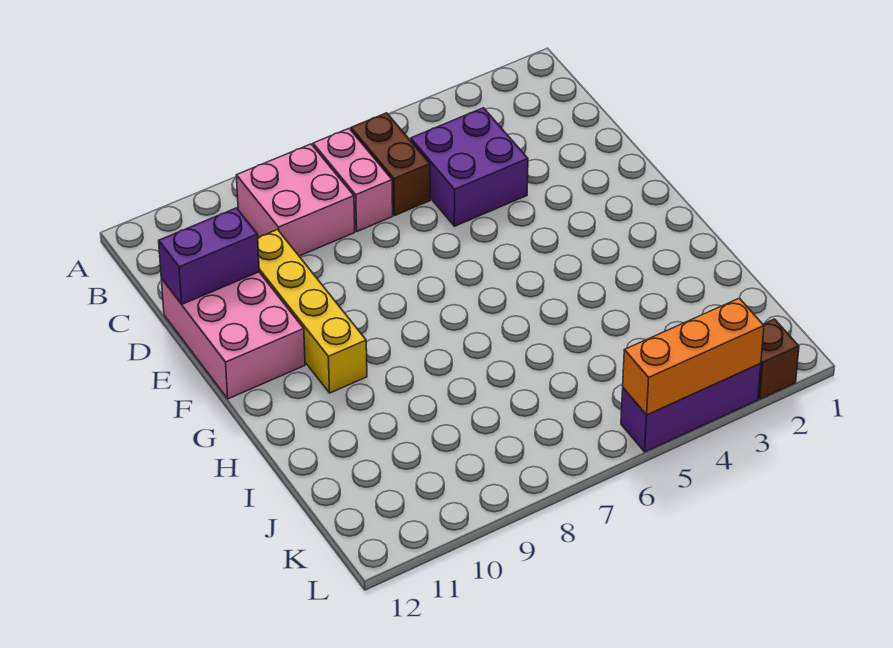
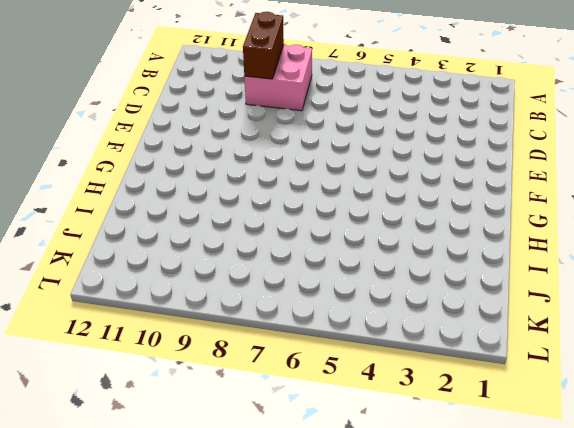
brown 1x2 brick [243,12,284,79] -> brown 1x2 brick moved to [351,113,430,216]
none -> pink 1x2 brick [313,129,393,231]
none -> purple 2x2 brick [410,108,528,226]

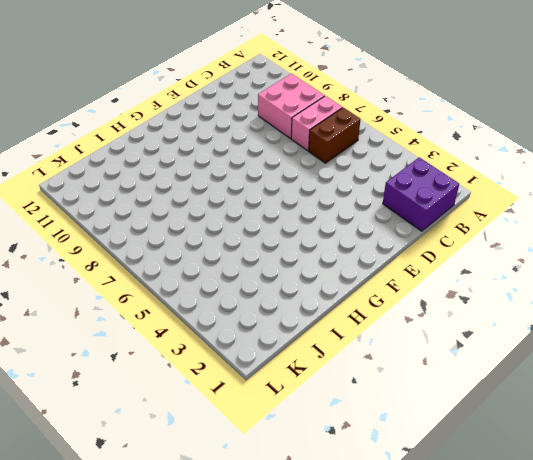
purple 2x2 brick [383,157,459,231] -> purple 2x2 brick moved to [410,108,528,226]
none -> yellow 1x4 brick [258,230,367,393]
none -> pink 2x3 brick [161,272,305,399]

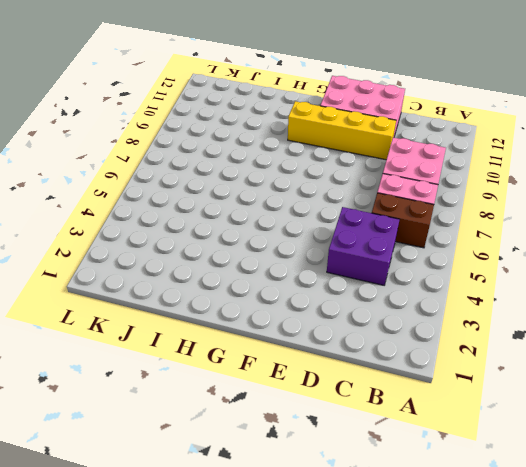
none -> brown 1x1 brick [758,319,799,399]
none -> purple 1x3 brick [621,363,761,452]

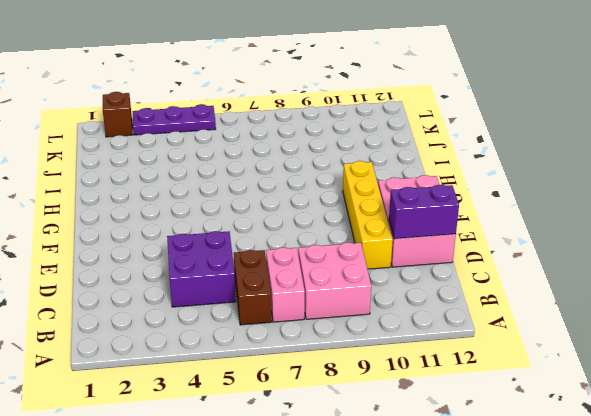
purple 1x3 plate [133,104,216,135] -> purple 1x3 brick [621,363,761,452]
none -> orange 1x3 brick [623,298,764,415]

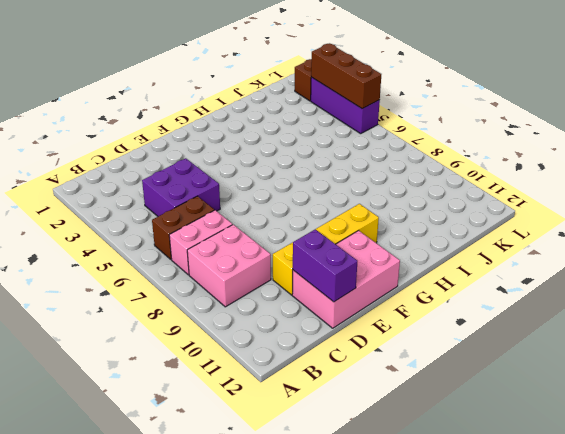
brown 1x3 brick [311,44,381,109] -> orange 1x3 brick [623,298,764,415]

